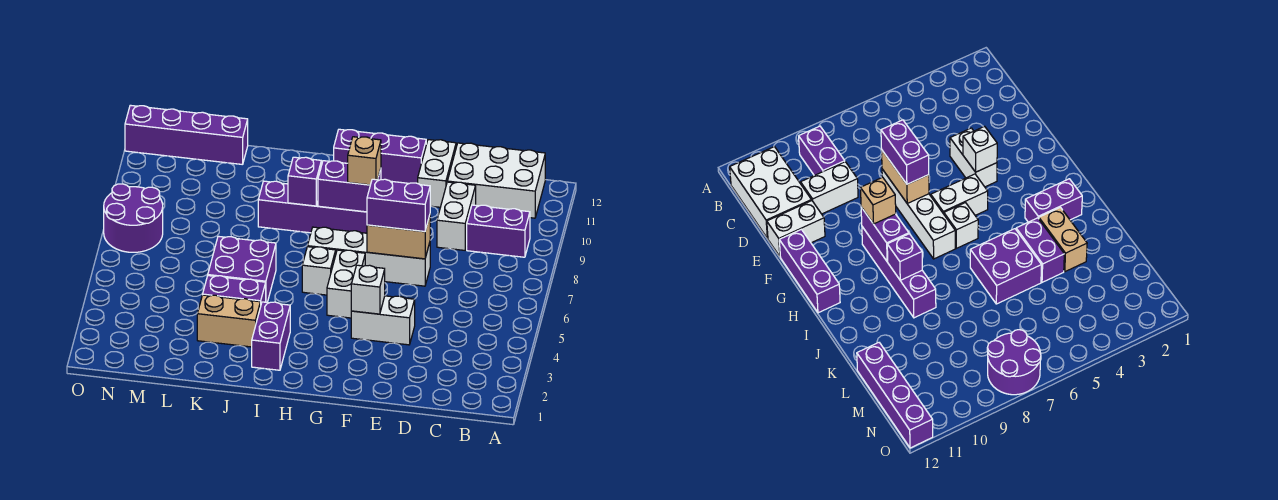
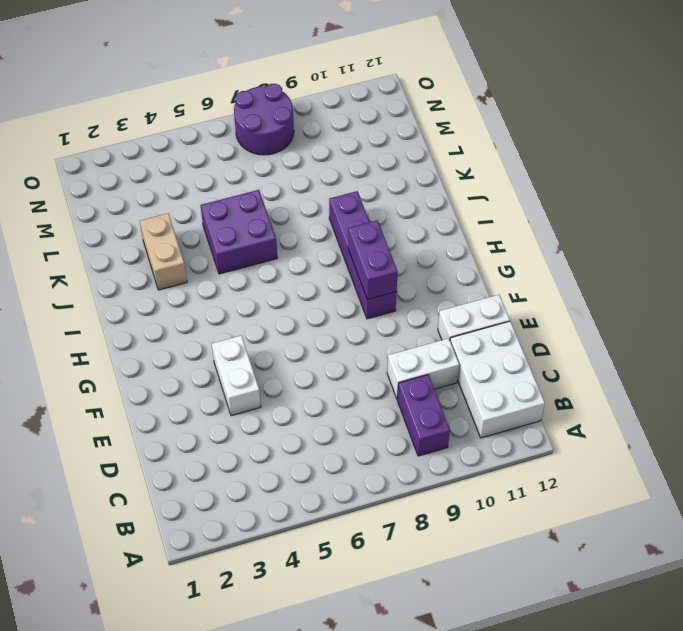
none -> white 1x4 brick [308,227,430,286]
none -> purple 1x3 brick [334,129,426,183]
none -> white 1x2 brick [327,250,365,318]

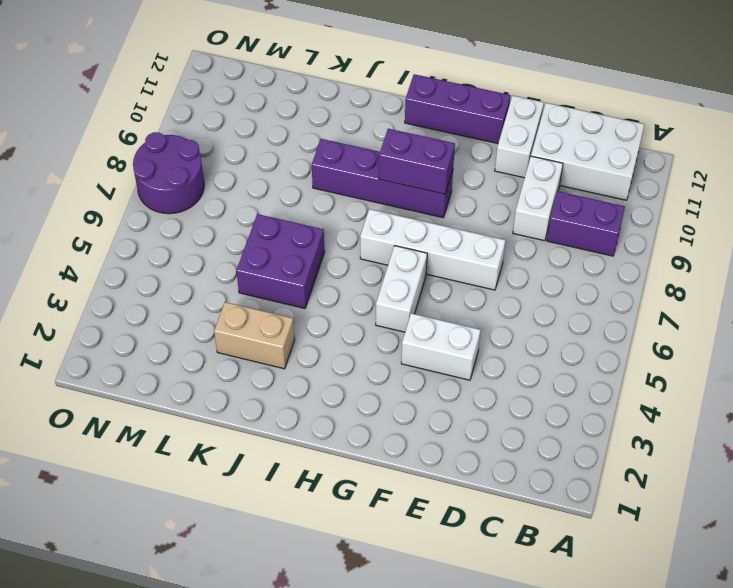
none -> white 1x1 brick [302,247,336,295]
none -> purple 1x2 brick [252,302,290,370]
none -> purple 1x2 brick [203,276,266,307]

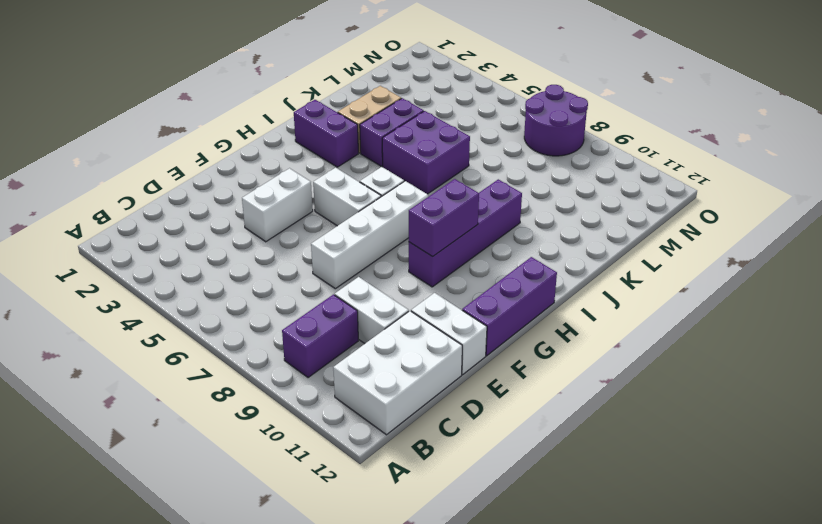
none -> purple 1x4 brick [125,105,248,165]
none -> tan 1x2 brick [367,215,430,259]
none -> white 1x1 brick [351,265,385,314]

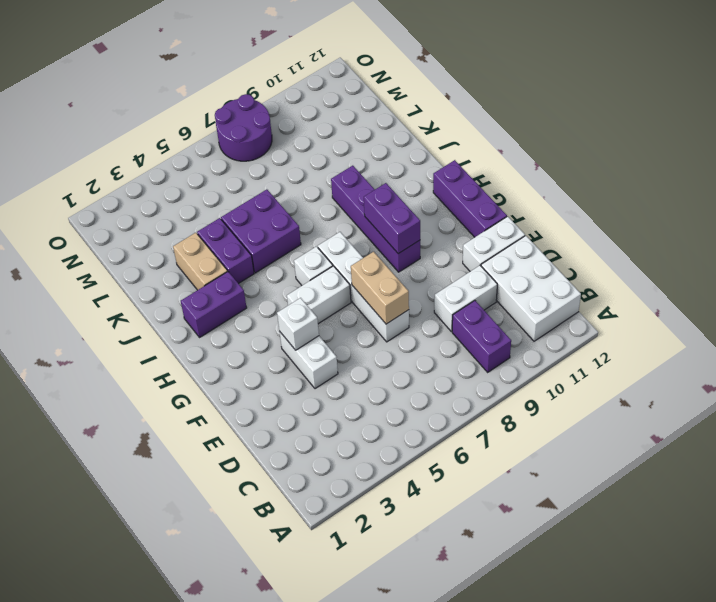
none -> purple 1x4 brick [125,105,248,165]
none -> purple 1x1 brick [288,157,321,206]
none -> purple 1x2 brick [367,179,430,232]

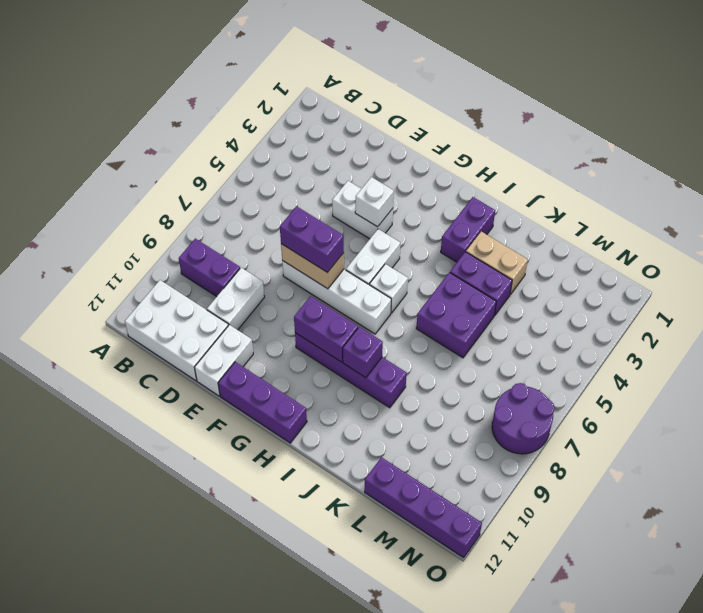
none -> tan 1x1 brick [348,137,381,185]

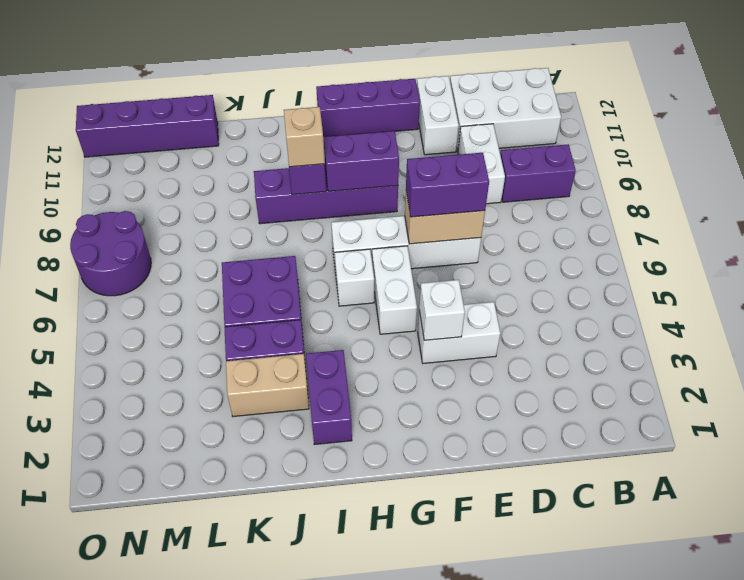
tan 1x1 brick [284,107,325,167] -> tan 1x1 brick moved to [348,137,381,185]

